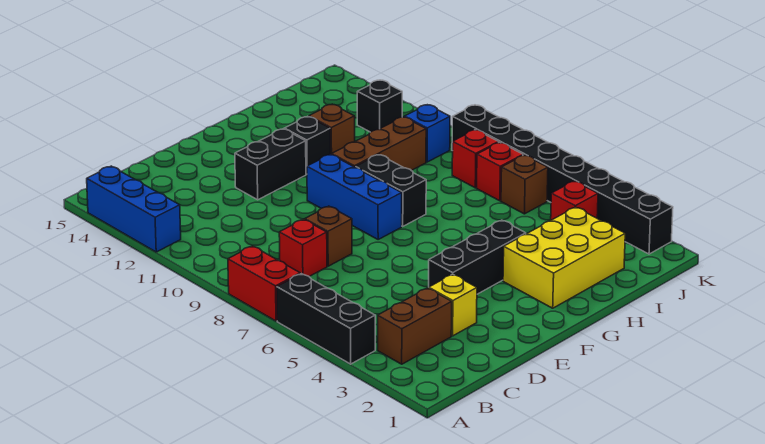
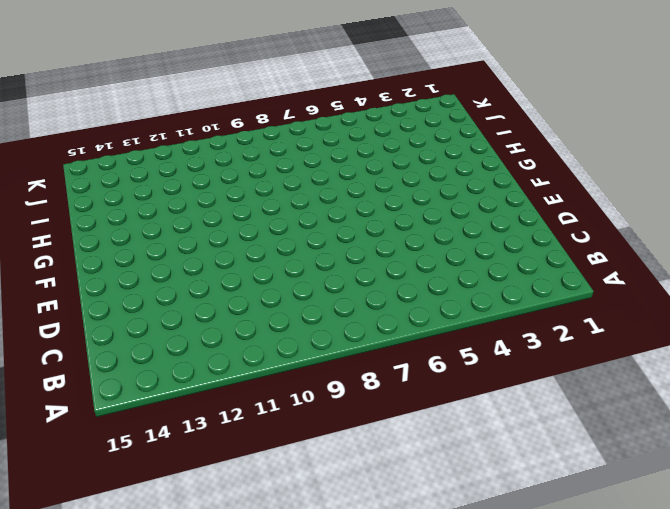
none -> black 1x3 brick [277,274,375,364]
none -> red 1x2 brick [228,246,300,321]
none -> blue 1x3 brick [87,166,181,252]

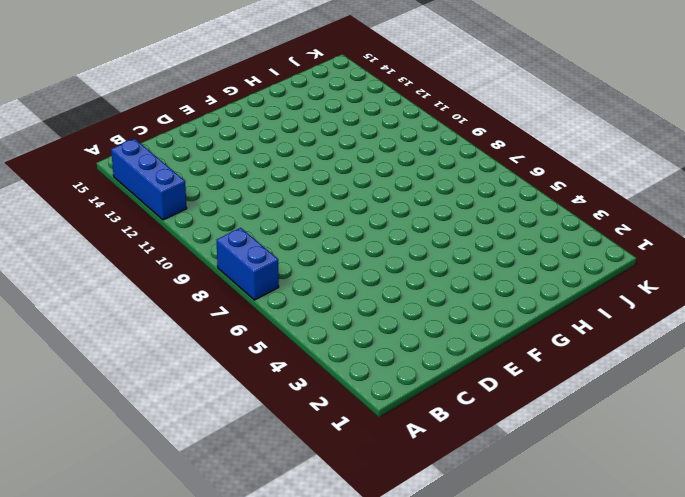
blue 1x2 brick [217,228,279,300] -> red 1x2 brick [228,246,300,321]
none -> black 1x3 brick [277,274,375,364]
none -> brown 1x2 brick [378,288,452,364]
none -> red 1x1 brick [279,219,327,276]

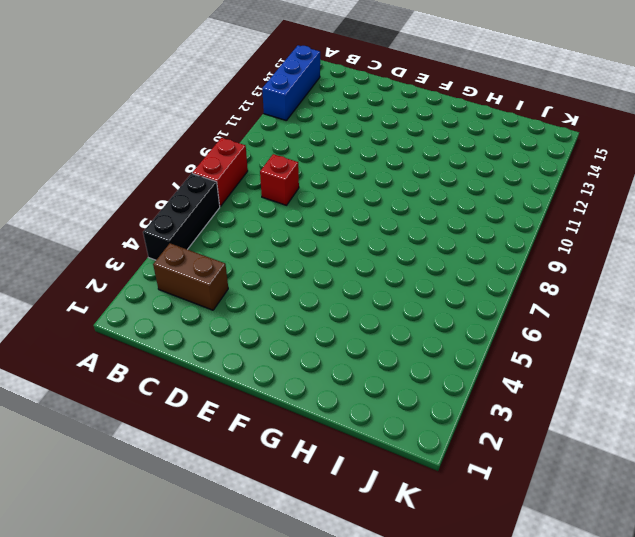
none -> yellow 1x1 brick [429,274,477,336]
none -> brown 1x1 brick [305,206,352,266]
none -> black 1x3 brick [429,220,526,294]

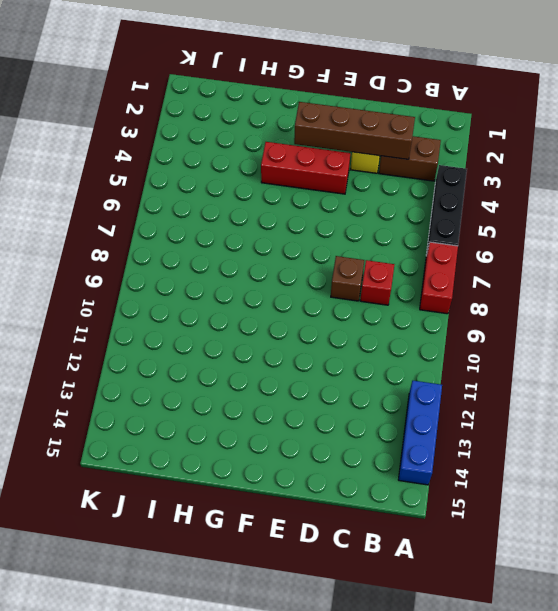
brown 1x4 brick [294,102,415,159] -> none
red 1x3 brick [261,142,350,194] -> black 1x3 brick [429,220,526,294]
none -> black 1x2 brick [235,129,306,200]
none -> blue 1x3 brick [307,154,402,239]
none -> yellow 2x3 brick [503,207,625,308]

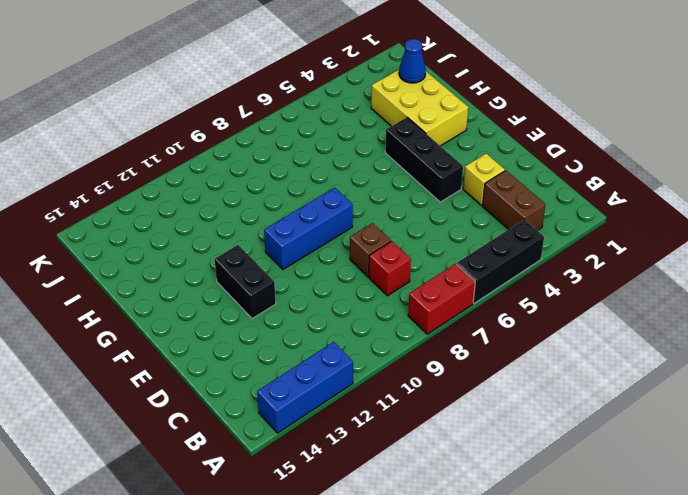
blue 1x1 cone [399,39,426,83] -> none
none -> black 1x2 brick [356,155,426,226]
none -> brown 1x3 brick [332,117,426,171]
none -> black 1x1 brick [284,116,330,174]

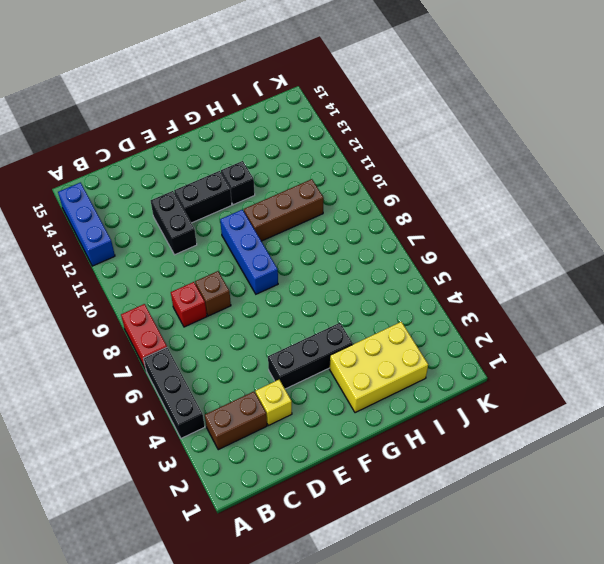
black 1x2 brick [151,191,197,255] -> black 1x2 brick moved to [356,155,426,226]
none -> brown 1x1 brick [309,104,355,155]
none -> red 1x1 brick [551,181,598,220]
none -> brown 1x1 brick [501,155,548,214]

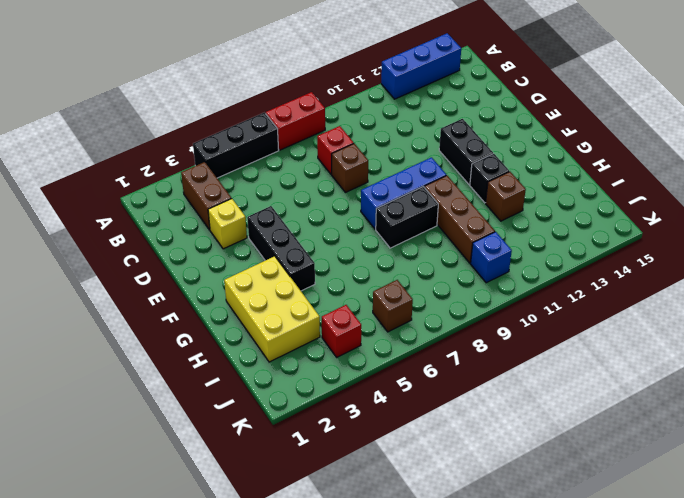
none -> red 1x1 brick [477,142,523,201]
none -> red 1x1 brick [452,130,499,188]
none -> black 1x1 brick [357,80,402,132]

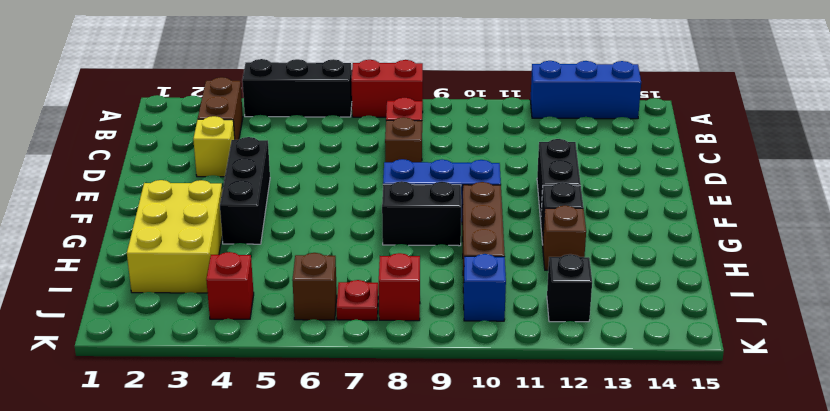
red 1x1 plate [336,280,378,320] -> red 1x1 brick [477,142,523,201]
none -> black 1x8 brick [452,105,673,254]

